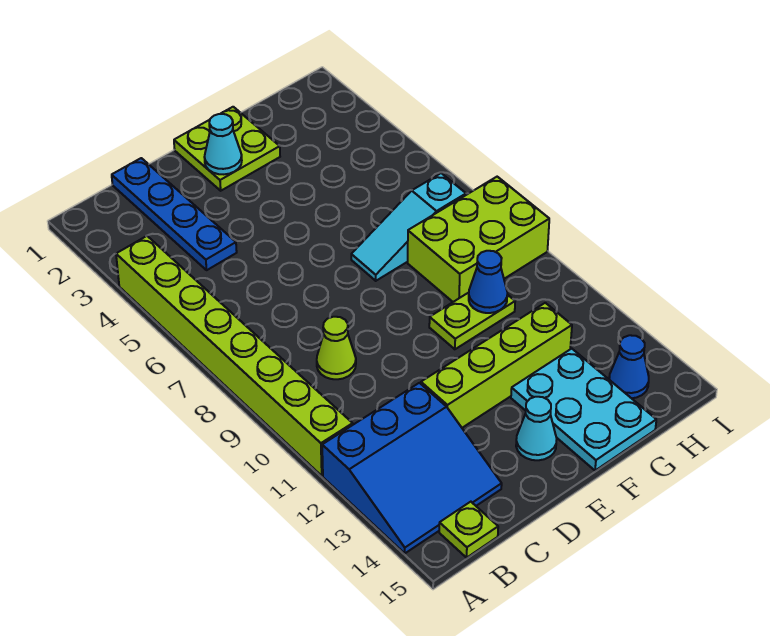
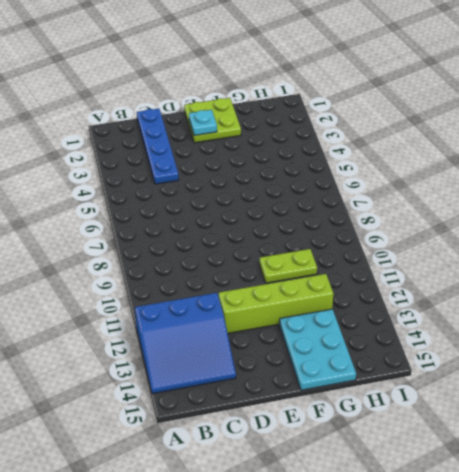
cyan 1x1 plate [189,110,217,136] -> cyan 1x1 cone [205,114,242,174]
none -> lime 1x8 brick [116,236,353,476]
none -> lime 1x1 plate [439,502,498,558]
none -> lime 1x1 cone [317,317,356,379]

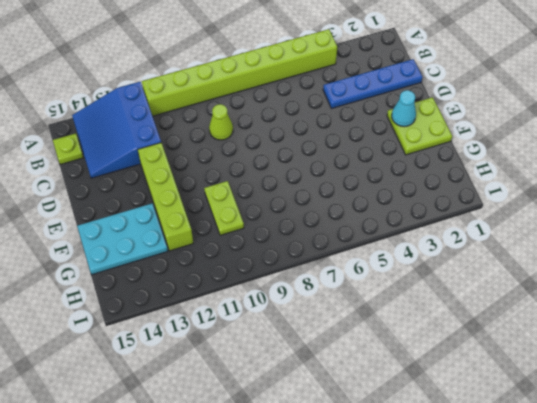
none -> cyan 1x1 cone [516,397,557,460]
none -> cyan 1x3 slope [351,173,466,281]
none -> lime 2x3 brick [408,177,549,302]

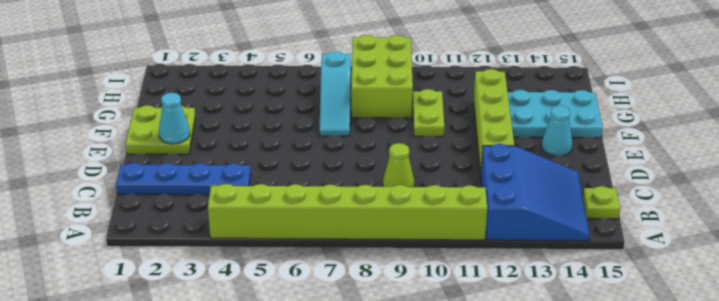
none -> blue 1x1 cone [609,335,649,398]
none -> blue 1x1 cone [469,251,507,313]

